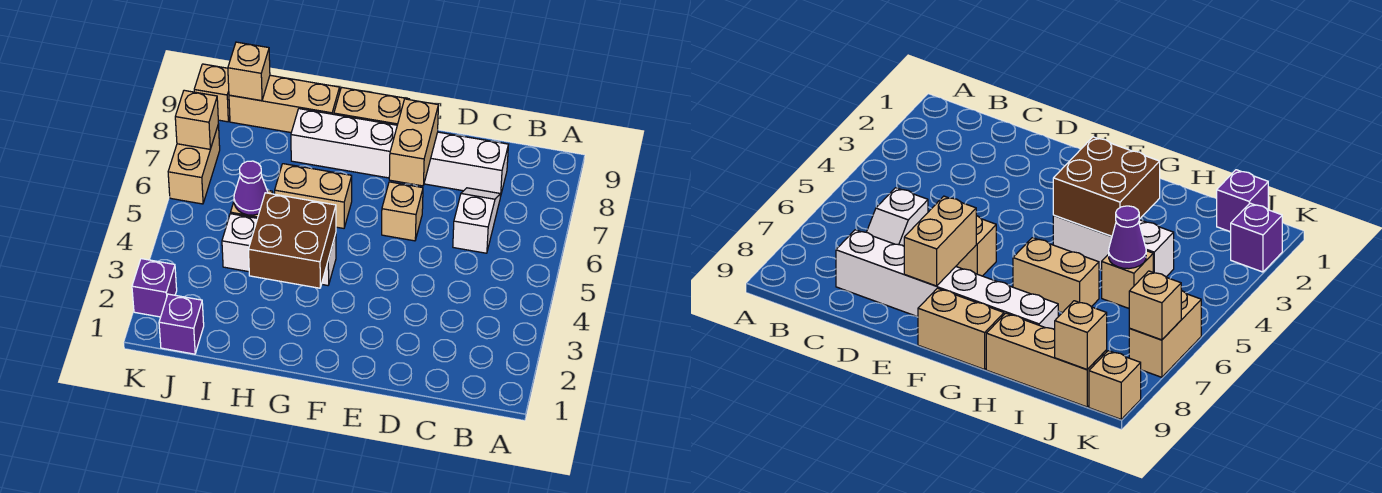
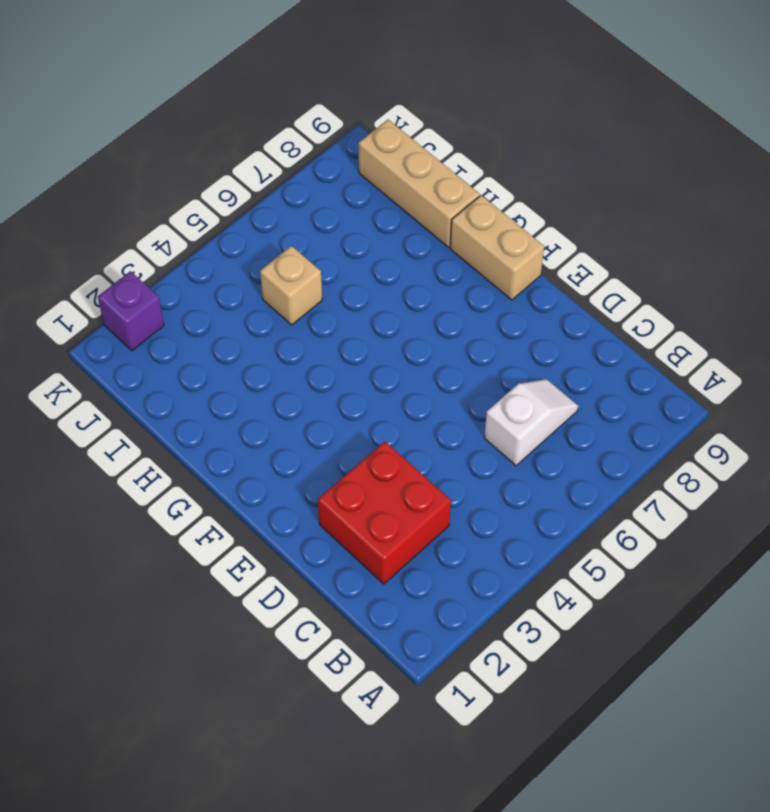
red 2x2 brick [318,442,451,584] -> none
none -> white 1x6 brick [291,109,509,197]
none -> tan 1x1 brick [382,182,423,241]
none -> white 1x3 brick [222,214,336,285]

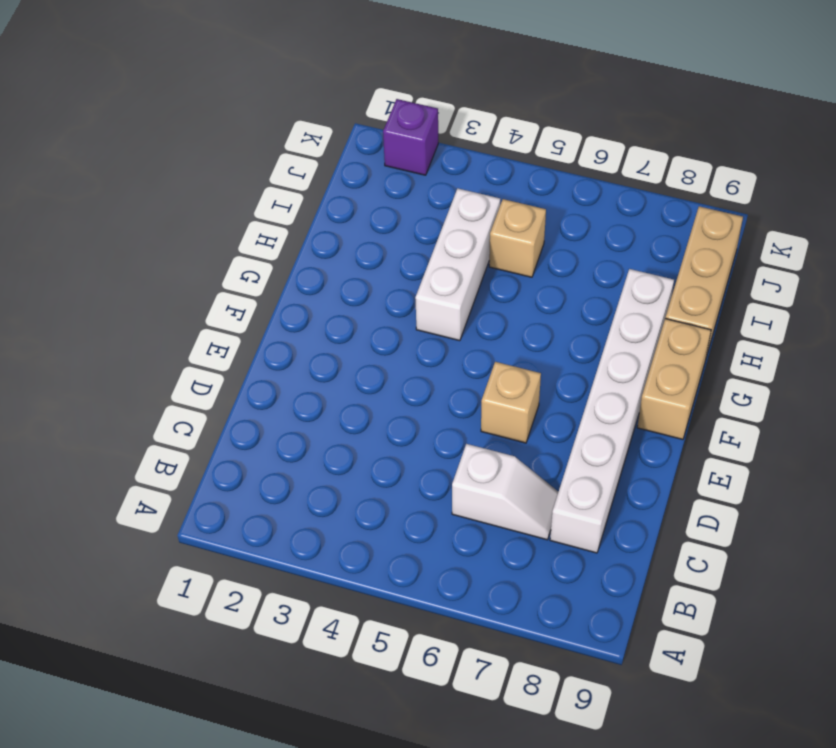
none -> tan 1x2 brick [275,164,352,228]
none -> purple 1x1 brick [159,294,204,354]
none -> tan 1x2 brick [168,124,220,204]

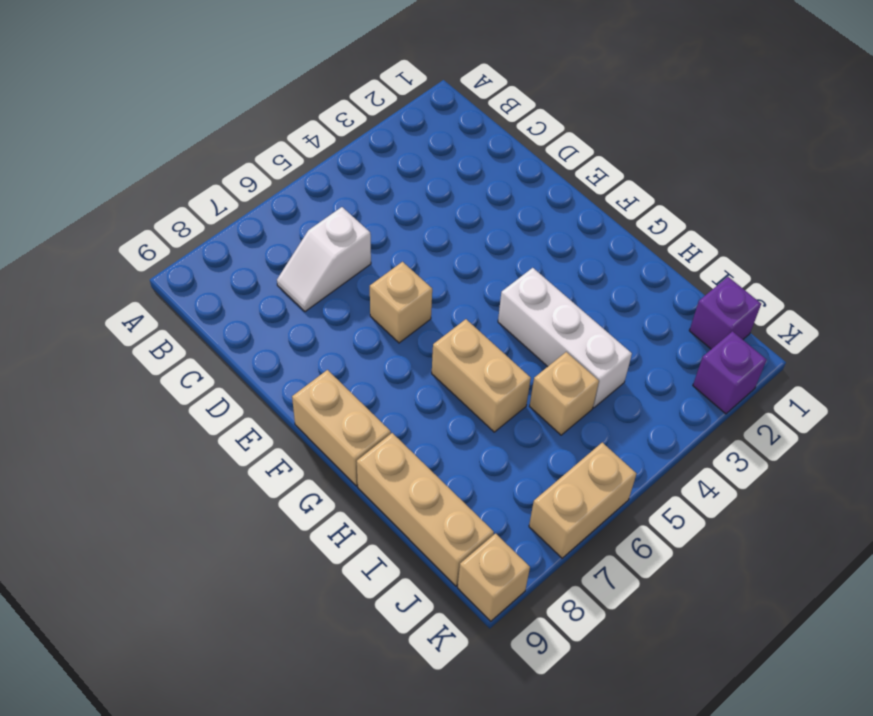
none -> white 1x6 brick [291,109,509,197]
none -> tan 1x2 brick [389,99,438,186]
none -> brown 2x2 brick [249,193,336,288]

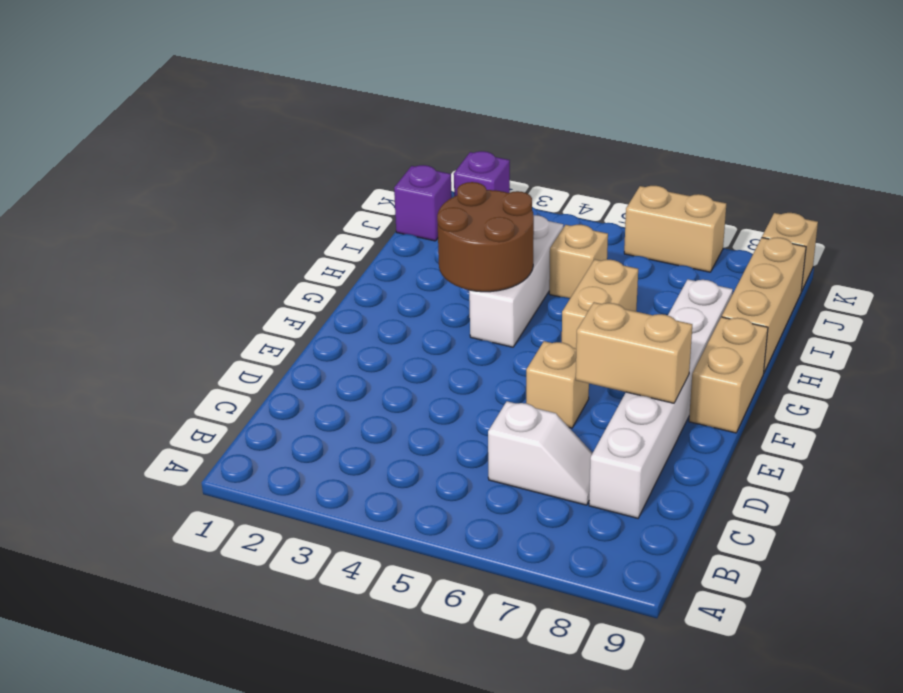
brown 2x2 round brick [437,182,534,292] -> brown 2x2 brick [249,193,336,288]
none -> purple 1x1 cone [234,161,268,215]
none -> tan 1x1 brick [228,42,270,101]
none -> tan 1x1 brick [175,90,218,149]

